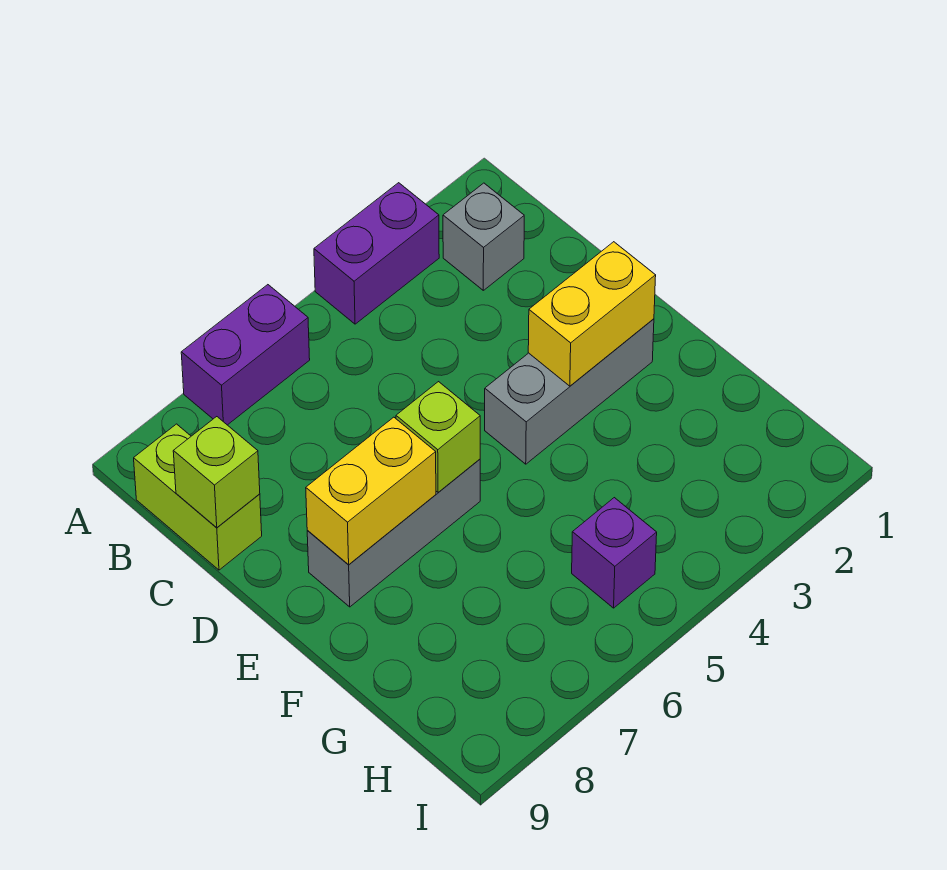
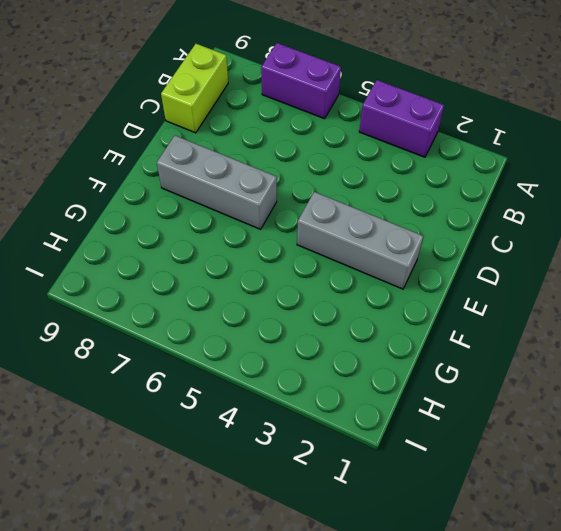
none -> grey 1x1 brick [443,183,524,290]
none -> purple 1x1 brick [572,498,657,608]

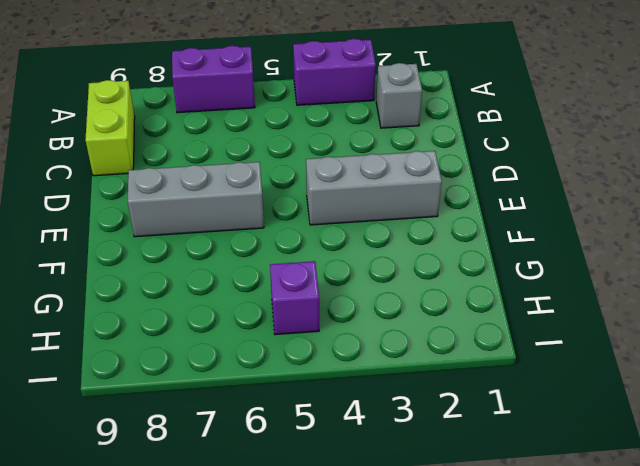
none -> lime 1x1 brick [173,417,260,528]
none -> yellow 1x2 brick [528,242,656,386]

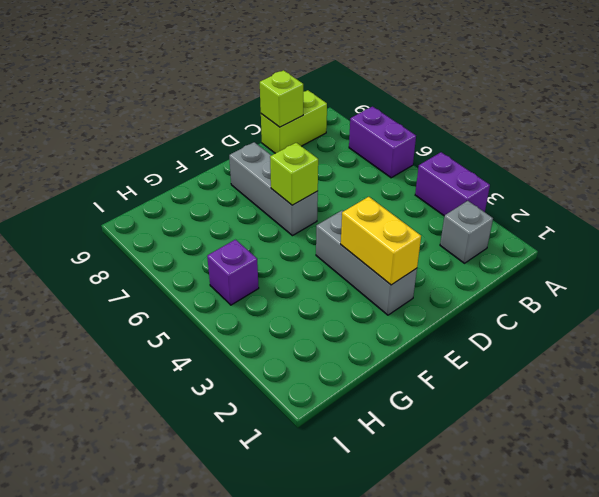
none -> yellow 1x2 brick [306,417,436,564]

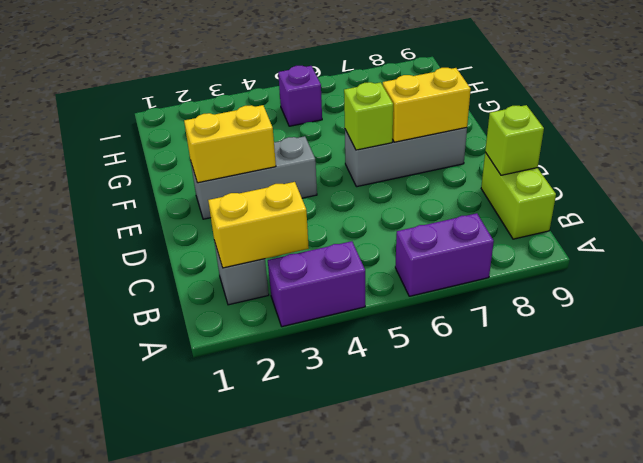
yellow 1x2 brick [208,182,309,268] -> none

